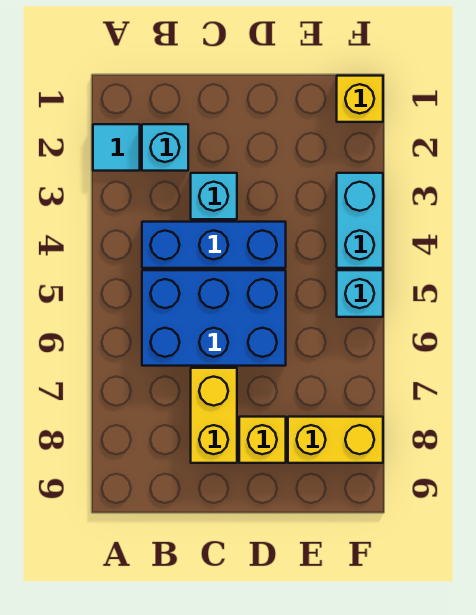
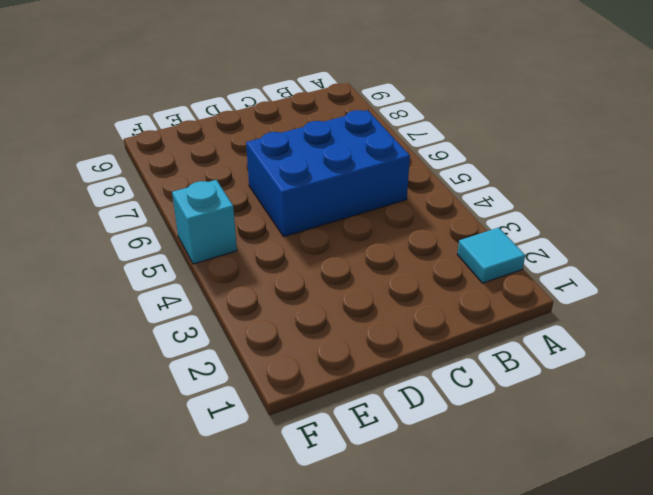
none -> cyan 1x1 brick [142,124,188,171]
none -> blue 1x3 brick [142,222,286,268]

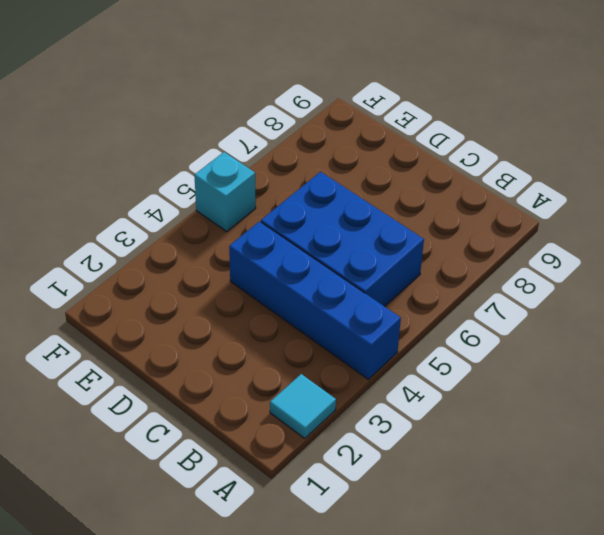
blue 1x4 brick [229,221,401,379] -> blue 1x3 brick [142,222,286,268]
none -> cyan 1x1 brick [142,124,188,171]
none -> cyan 1x1 brick [191,173,237,219]

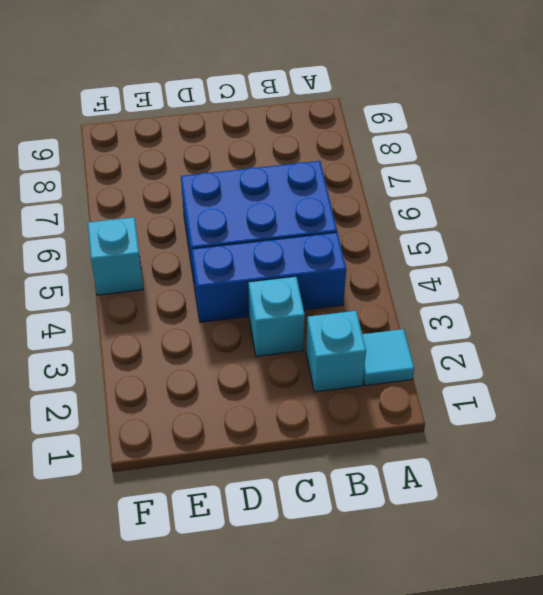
none -> yellow 1x2 brick [191,368,237,463]
none -> yellow 1x1 brick [239,417,286,463]

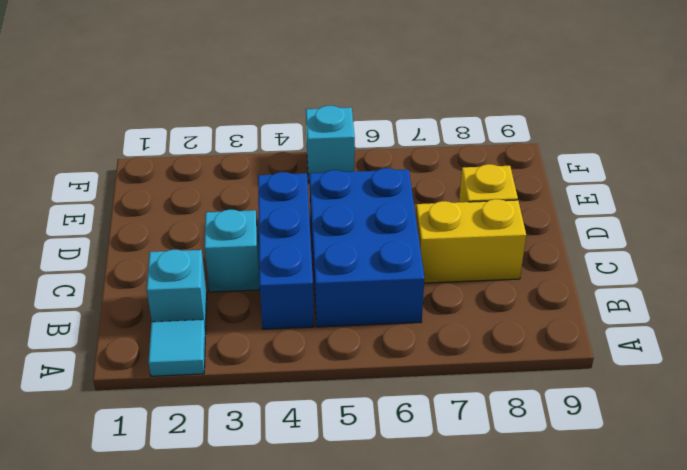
none -> yellow 1x2 brick [288,417,383,463]
none -> yellow 1x1 brick [337,76,383,122]

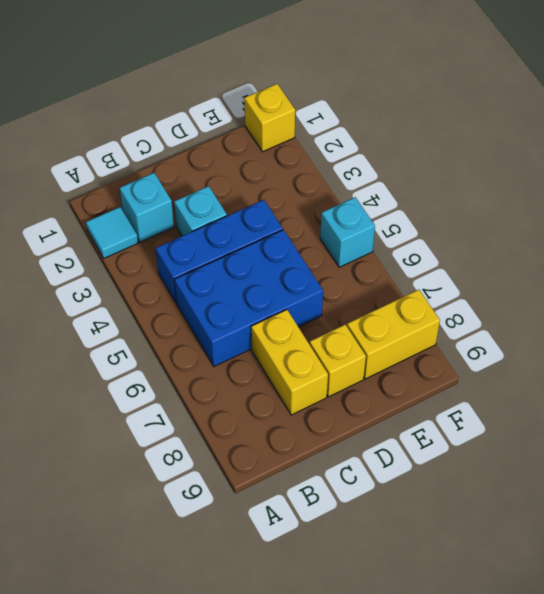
none -> cyan 1x2 brick [337,173,383,268]

